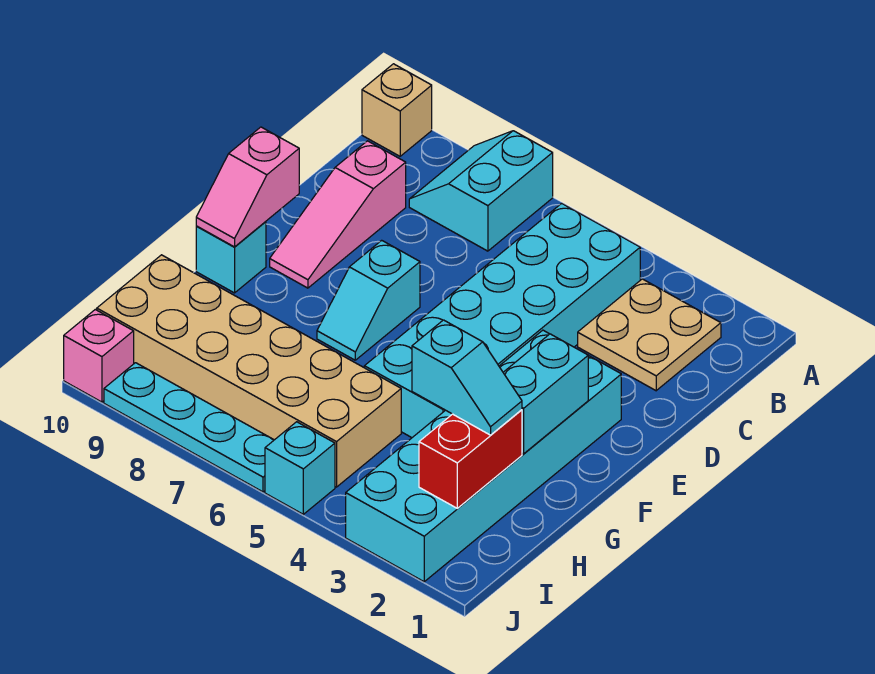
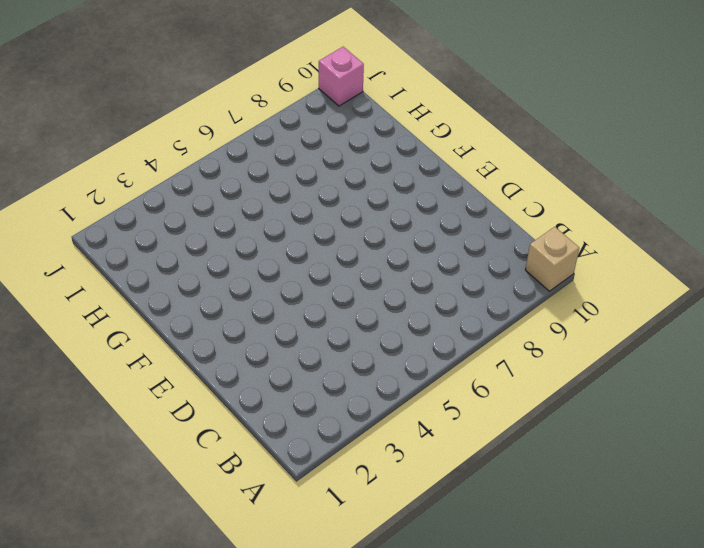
none -> cyan 2x2 slope [409,131,553,251]
none -> tan 2x2 plate [578,279,721,391]
none -> cyan 2x6 brick [364,203,640,438]

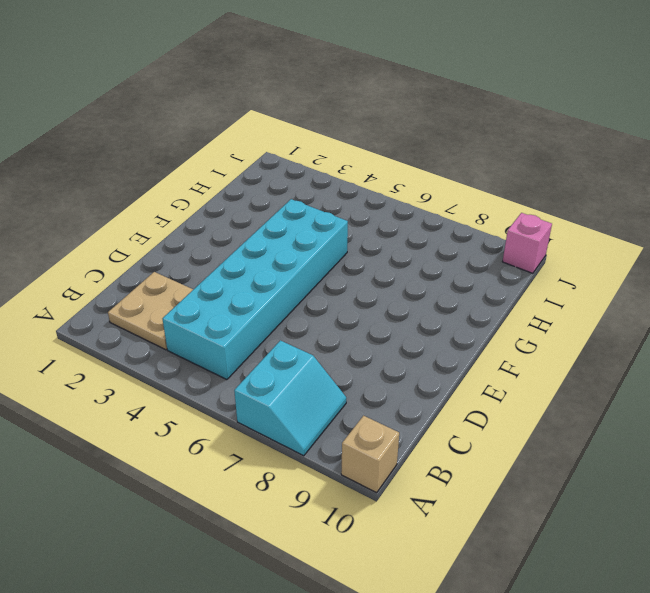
none -> pink 1x3 slope [270,141,406,288]
none -> cyan 2x6 brick [346,330,621,582]
none -> cyan 1x2 slope [317,240,420,360]

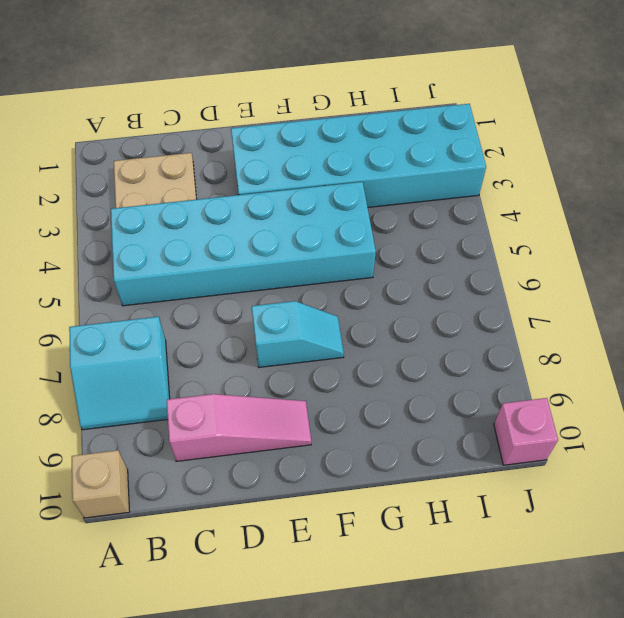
none -> cyan 1x1 brick [196,222,266,293]
none -> tan 2x6 brick [97,255,401,487]
none -> cyan 1x1 brick [265,422,335,514]

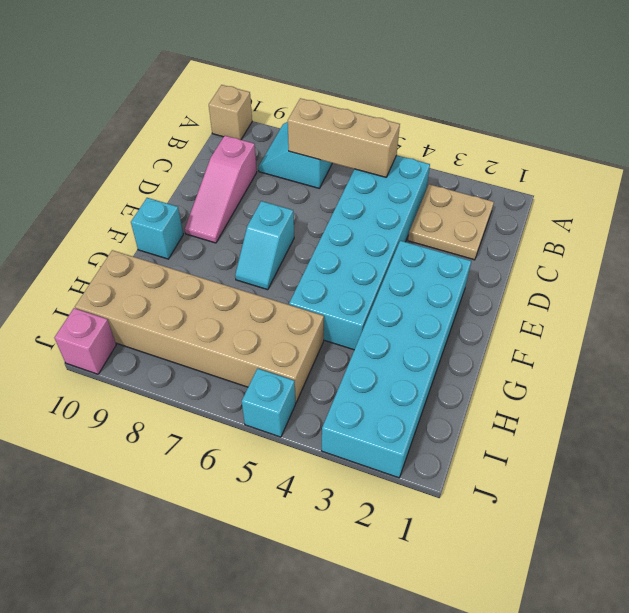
tan 1x3 brick [288,98,400,177] -> none
none -> cyan 1x4 plate [104,363,274,492]
none -> pink 1x2 slope [196,127,299,247]
none -> cyan 1x2 brick [503,334,588,454]

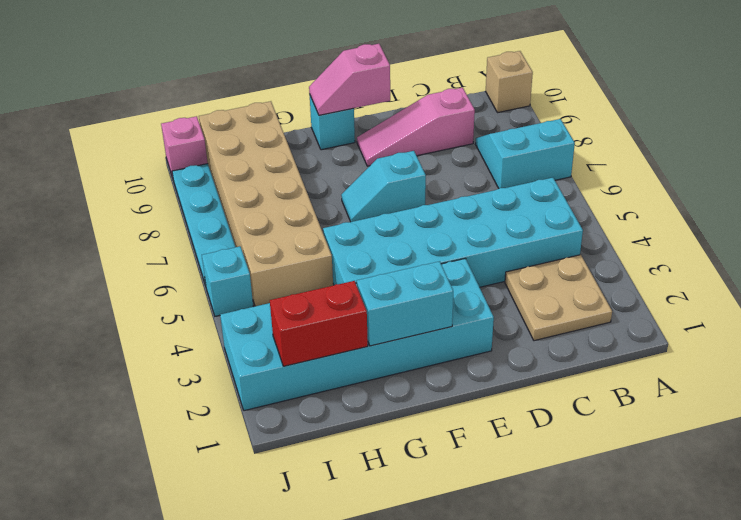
none -> cyan 1x2 slope [412,320,522,435]

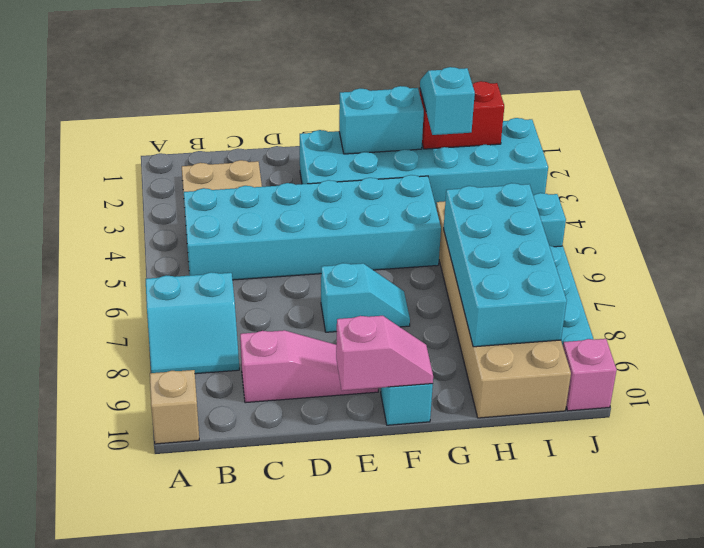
cyan 2x4 brick [444,183,567,347] -> none

